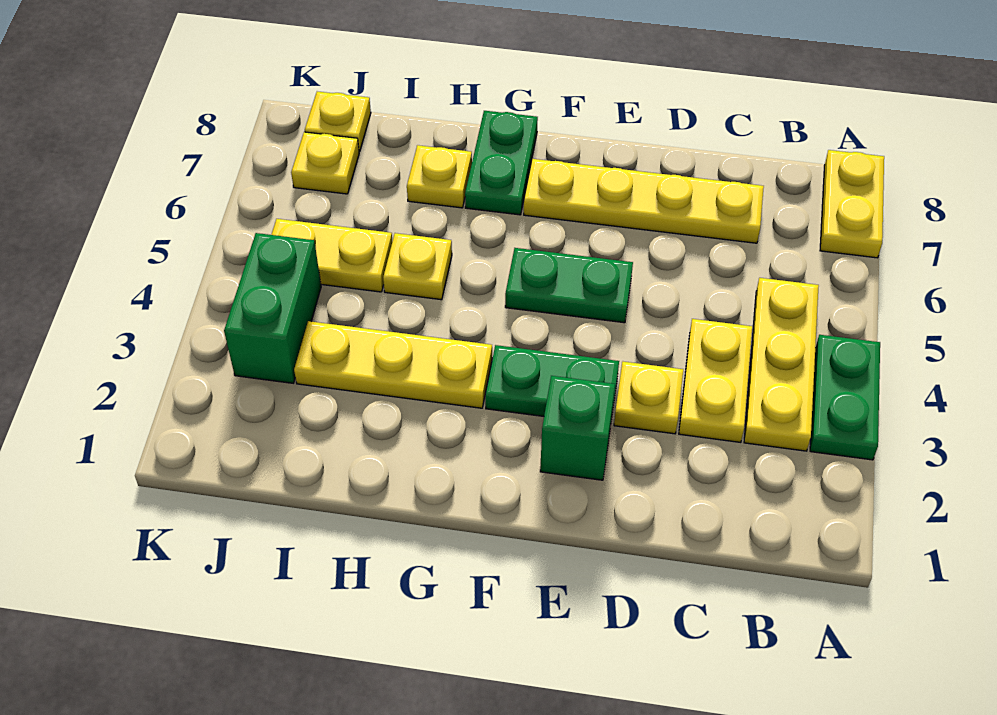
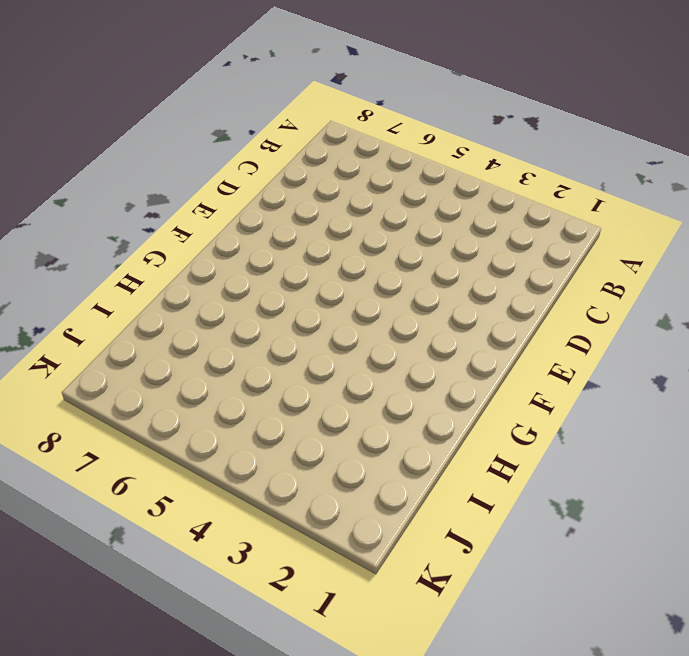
none -> green 1x2 plate [810,335,880,460]
none -> yellow 1x2 plate [820,150,884,258]
none -> yellow 1x3 plate [744,278,819,451]

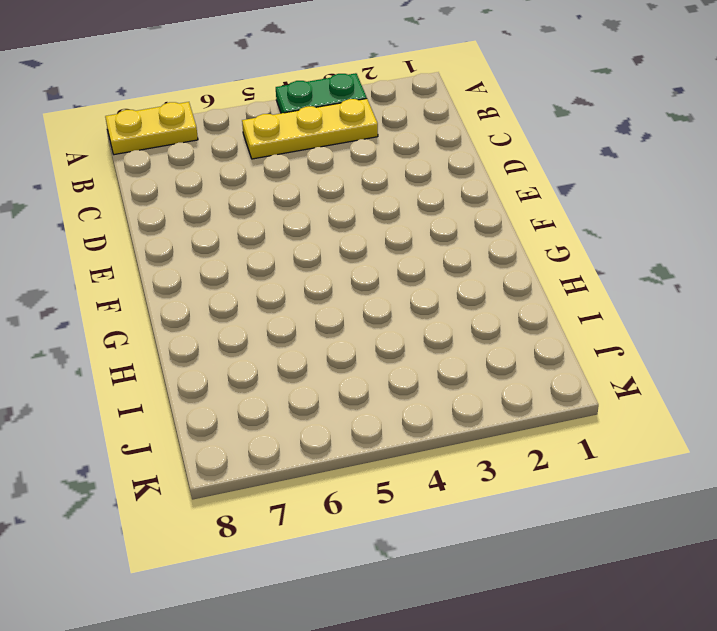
none -> yellow 1x2 plate [679,319,752,442]
none -> yellow 1x4 plate [524,159,764,243]
none -> yellow 1x1 plate [614,362,683,434]

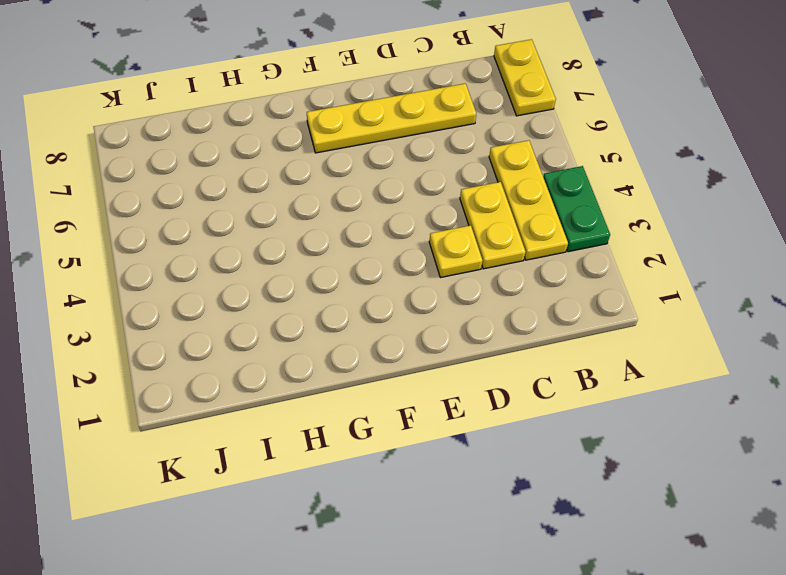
none -> green 1x1 brick [540,376,615,480]
none -> green 1x2 plate [485,345,619,419]
none -> green 1x2 plate [505,248,633,323]

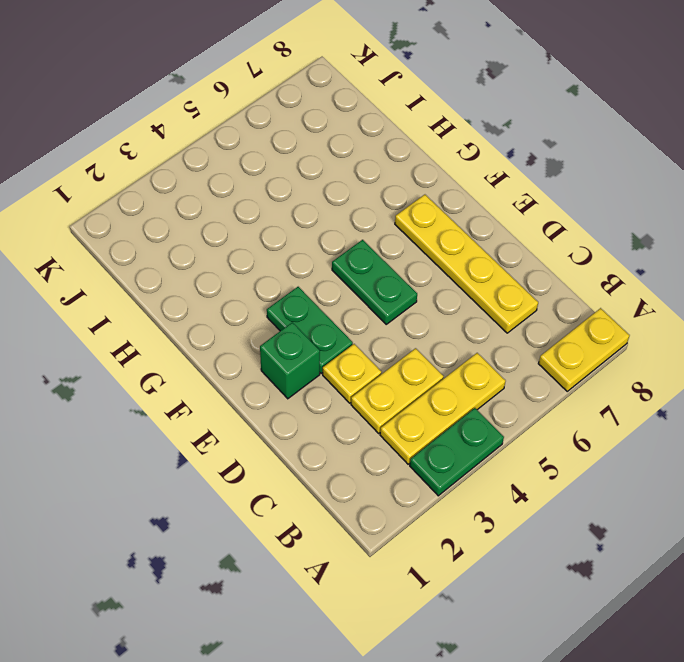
none -> yellow 1x3 plate [294,321,492,408]
none -> green 1x2 plate [465,111,538,215]
none -> yellow 1x1 plate [383,233,452,300]

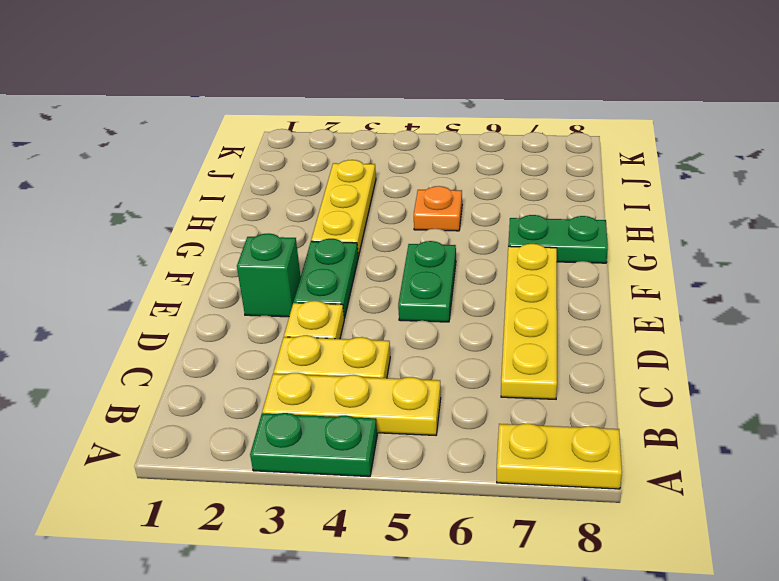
orange 1x1 plate [414,186,462,231] -> yellow 1x1 plate [383,233,452,300]
none -> yellow 1x1 plate [407,145,472,208]
none -> yellow 1x2 plate [271,219,392,292]
none -> green 1x2 brick [224,233,321,383]

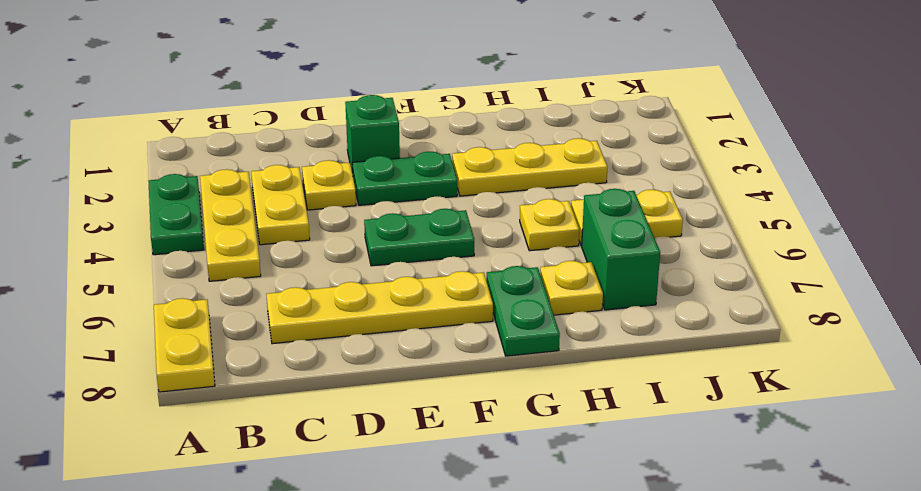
green 1x2 brick [582,189,660,310] -> green 1x2 brick moved to [224,233,321,383]
none -> yellow 1x1 plate [291,132,359,194]
none -> yellow 1x1 plate [305,91,371,152]

